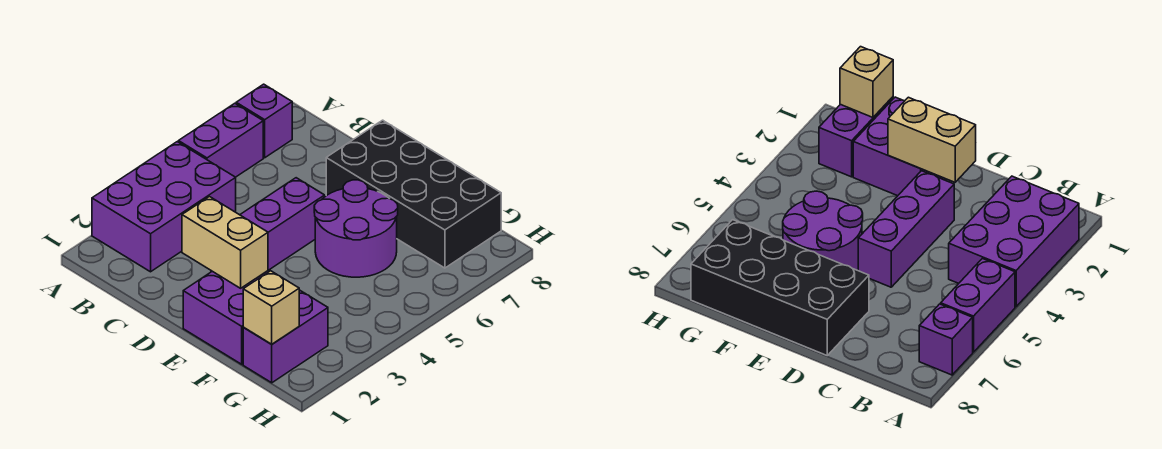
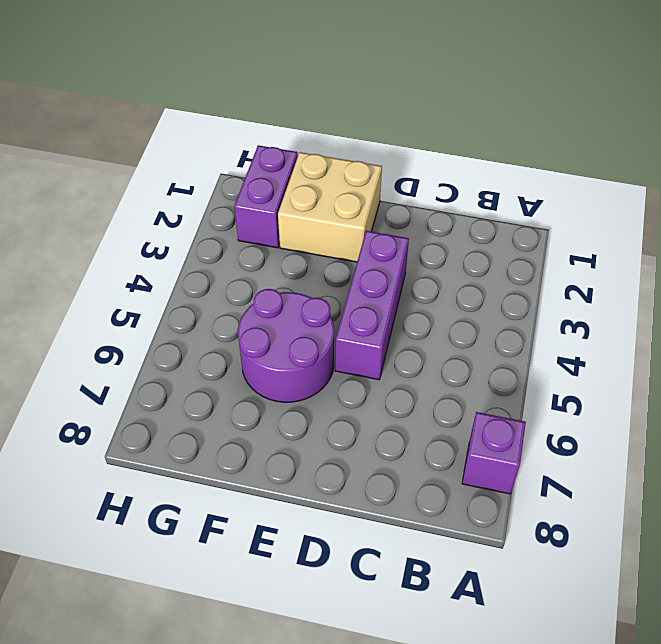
tan 2x2 brick [278,152,382,262] -> purple 2x2 brick [183,271,269,364]
none -> purple 2x3 brick [92,142,236,272]
none -> purple 1x2 brick [178,103,263,177]

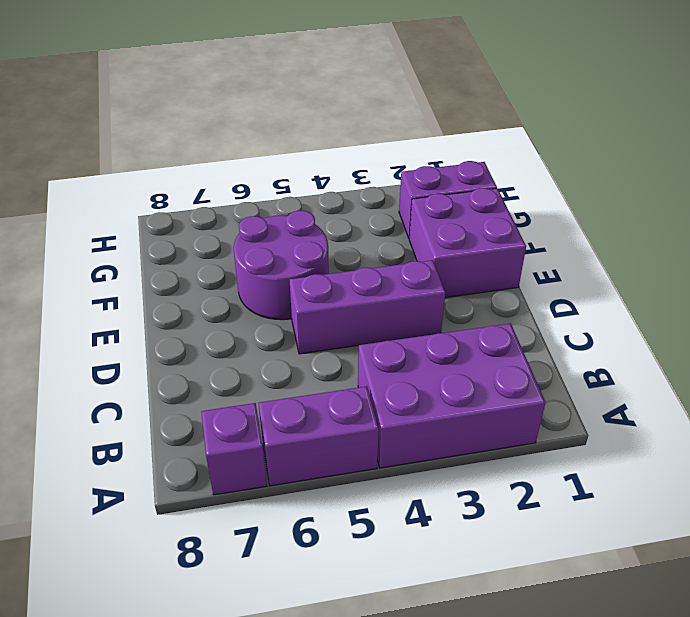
none -> black 2x4 brick [326,120,501,268]
none -> tan 1x2 brick [182,197,268,288]

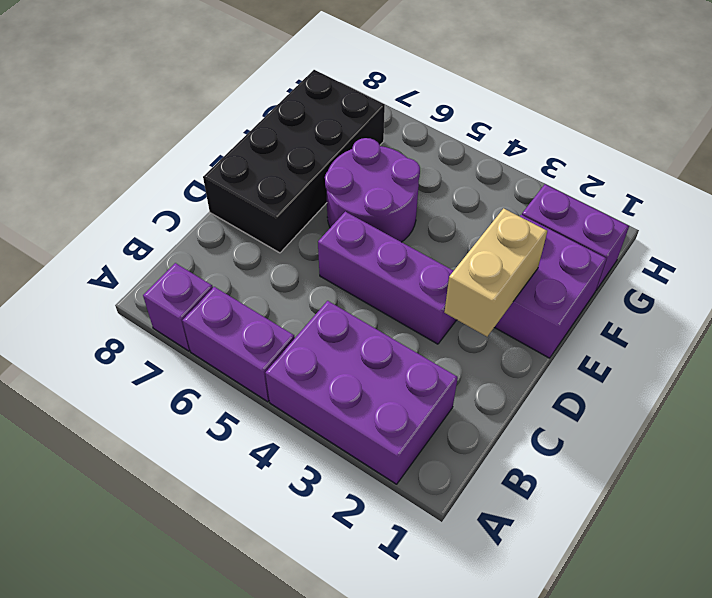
none -> tan 1x1 brick [243,271,299,344]

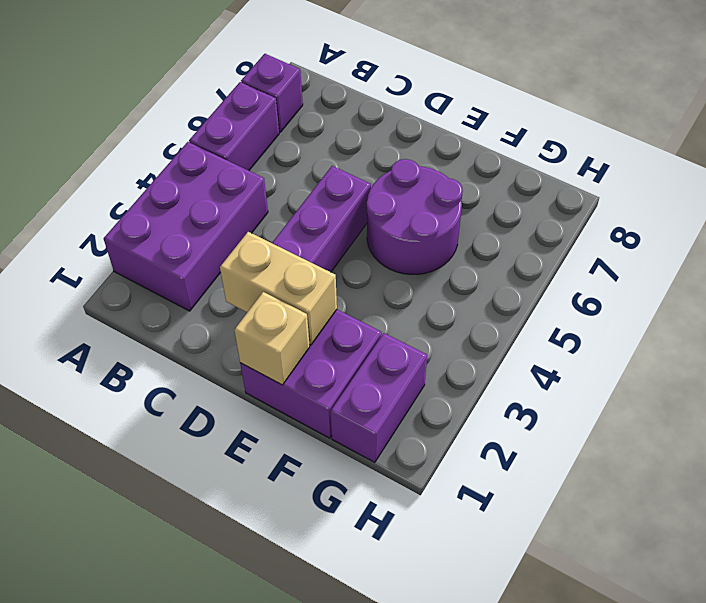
tan 1x1 brick [234,292,310,385] -> tan 1x1 brick moved to [243,271,299,344]
none -> black 2x4 brick [326,120,501,268]

